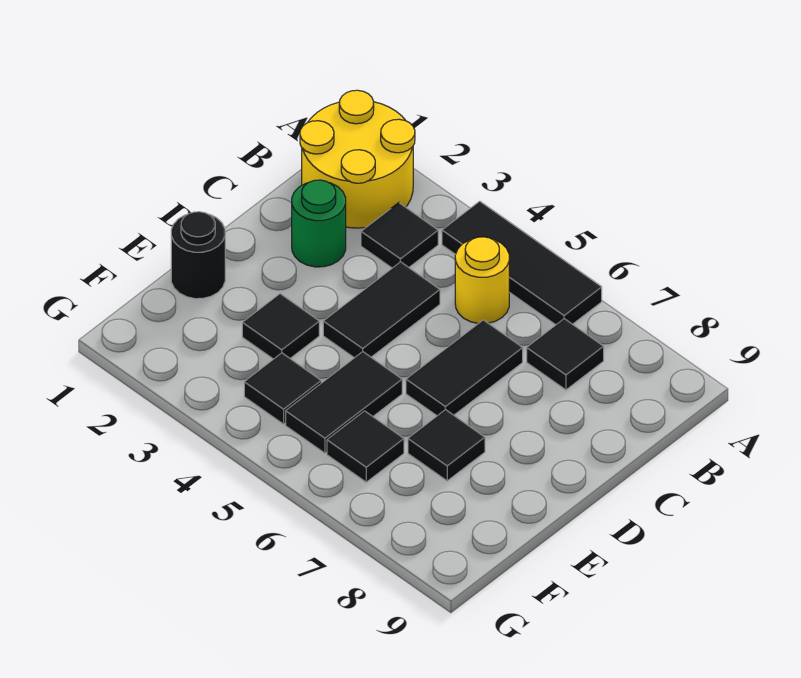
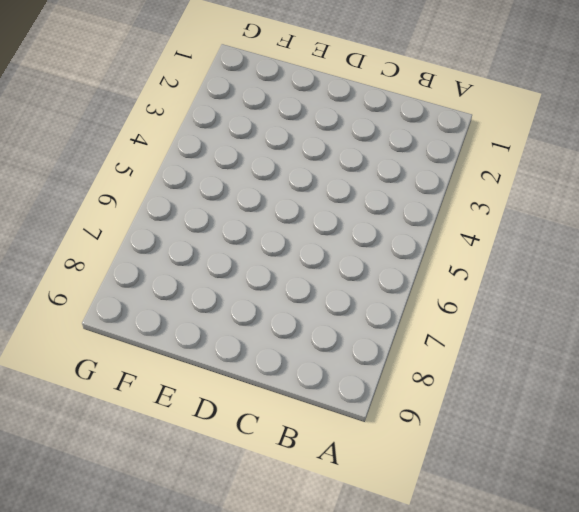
none -> yellow 2x2 round brick [300,90,415,228]
none -> black 1x3 tile [442,201,602,325]
none -> black 1x1 tile [361,203,438,268]

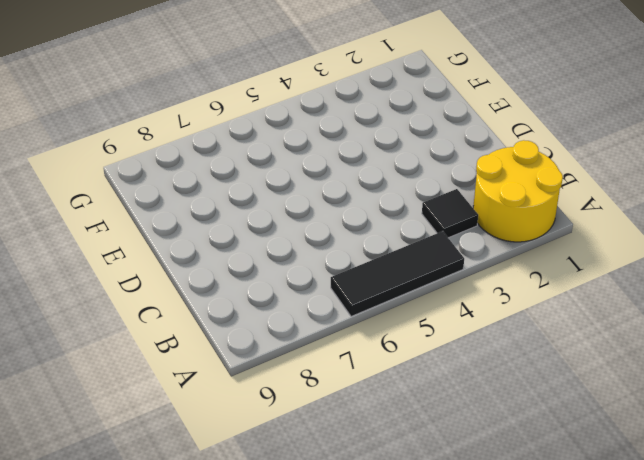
none -> yellow 1x1 round brick [455,237,509,324]
none -> black 1x1 tile [527,319,604,390]
none -> green 1x1 round brick [292,180,346,267]

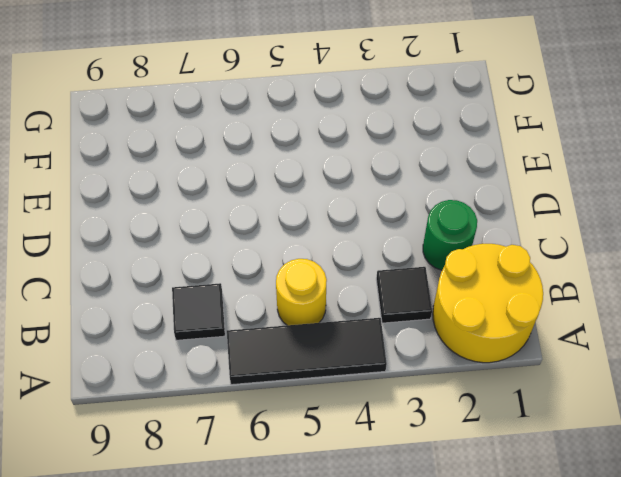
none -> black 1x2 tile [323,262,440,358]
none -> black 1x2 tile [406,320,523,416]
none -> black 1x1 round brick [171,212,225,299]

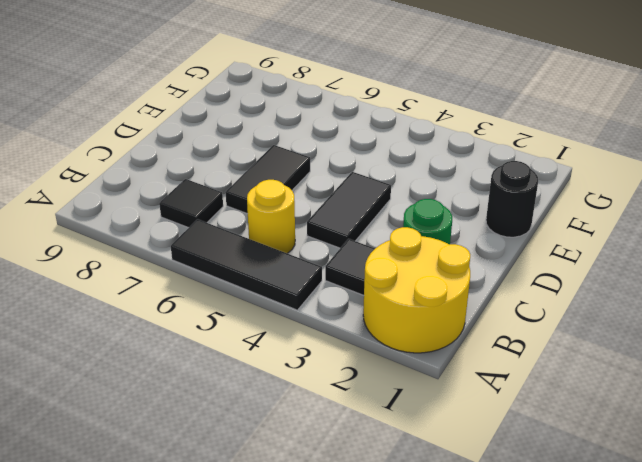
none -> black 1x1 tile [242,294,319,359]
none -> black 1x2 tile [286,352,402,453]
none -> black 1x1 tile [408,410,485,481]

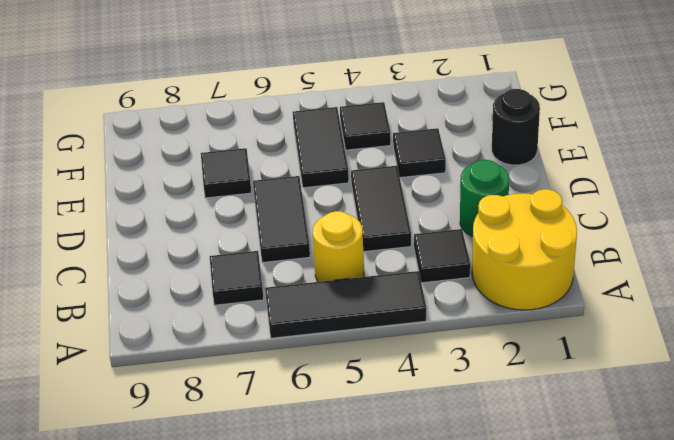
none -> black 1x1 tile [327,411,404,482]

